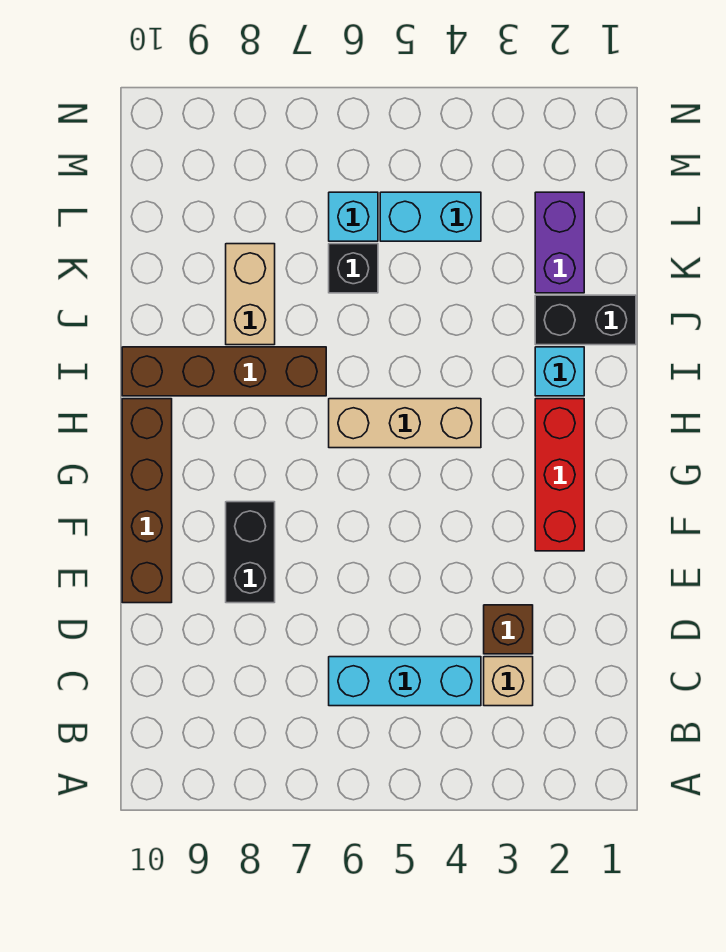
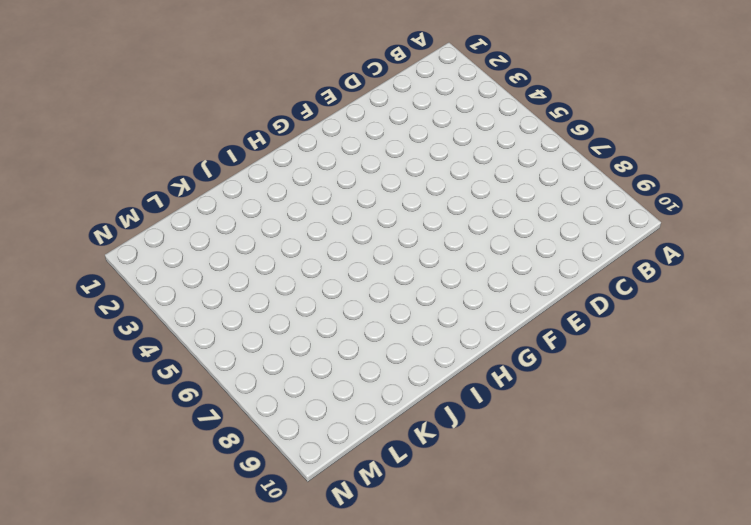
none -> tan 1x1 brick [484,657,533,706]
none -> cyan 1x3 brick [329,657,481,706]
none -> brown 1x1 brick [484,605,533,654]

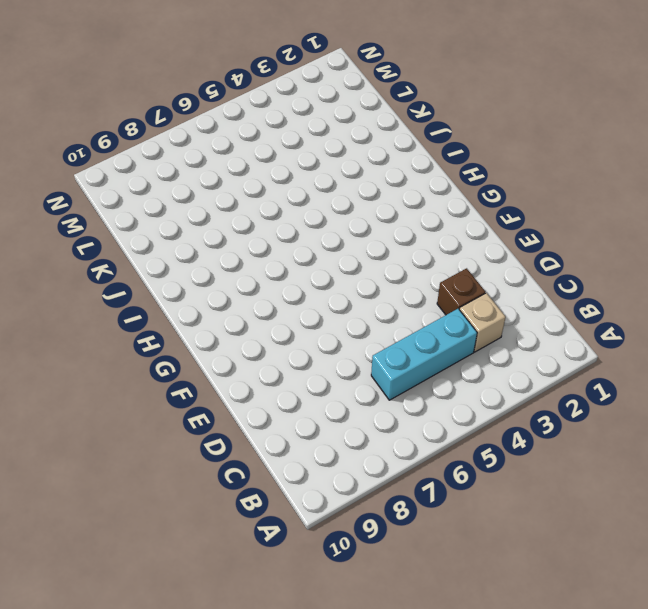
none -> black 1x2 brick [226,502,275,603]
none -> brown 1x4 brick [122,399,172,603]
none -> red 1x3 brick [535,399,584,551]

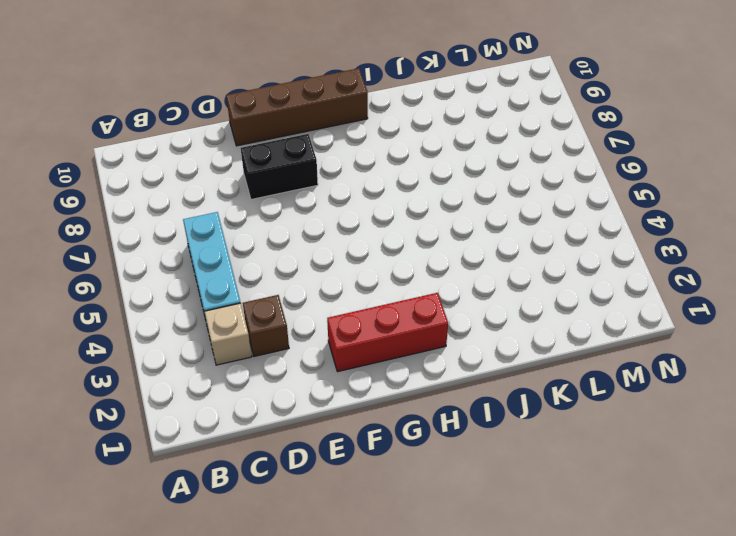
none -> tan 1x3 brick [329,399,481,448]
none -> cyan 1x1 brick [535,347,584,396]
none -> brown 1x4 brick [122,347,326,396]

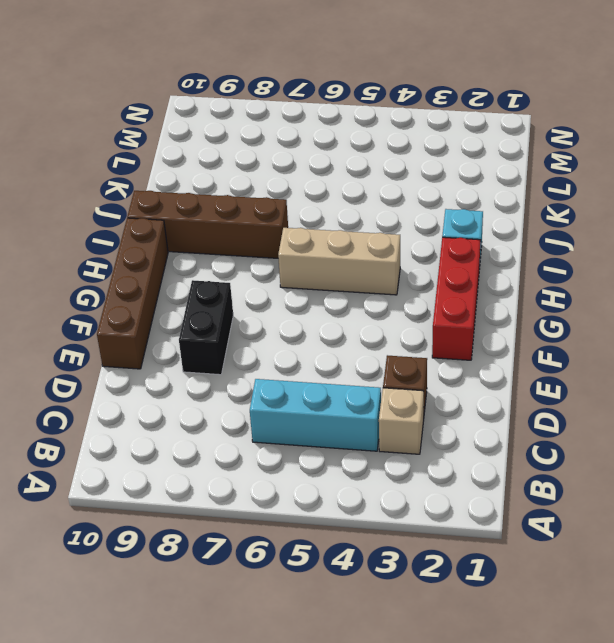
none -> black 1x2 brick [535,295,636,345]
none -> tan 1x2 brick [226,244,275,345]
none -> purple 1x2 brick [535,192,584,293]

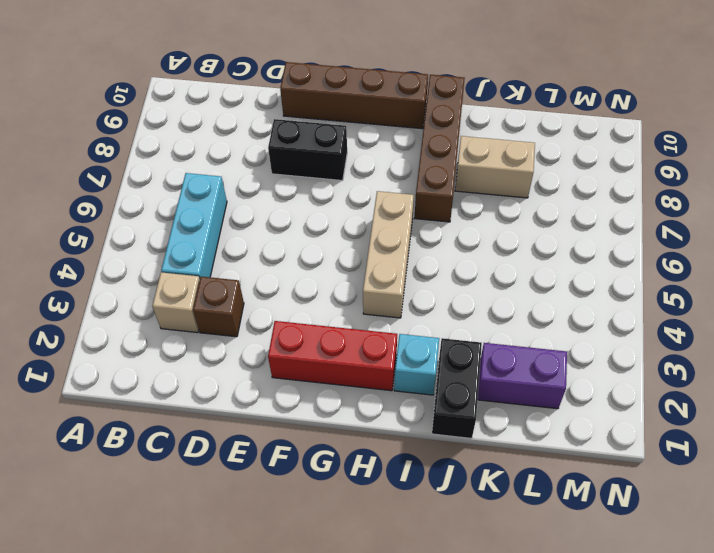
none -> black 1x1 brick [329,244,378,293]
none -> cyan 1x2 brick [380,192,481,241]
none -> cyan 1x1 brick [329,192,378,241]

